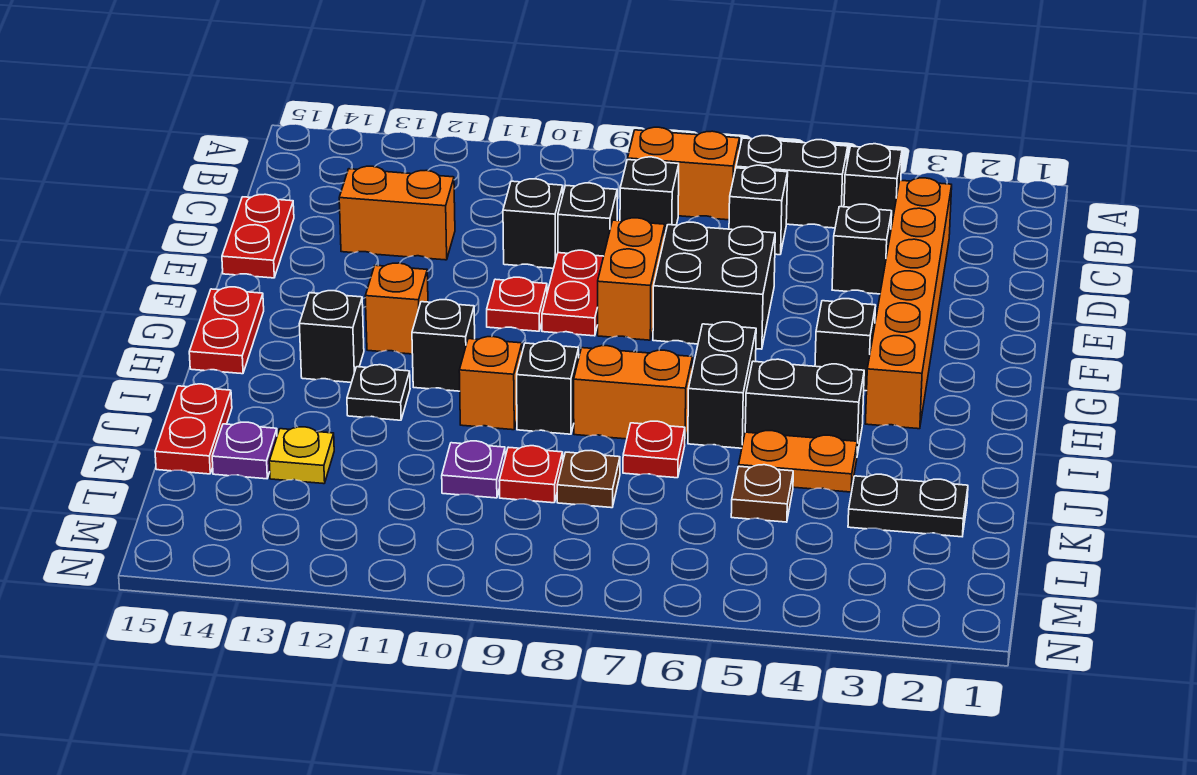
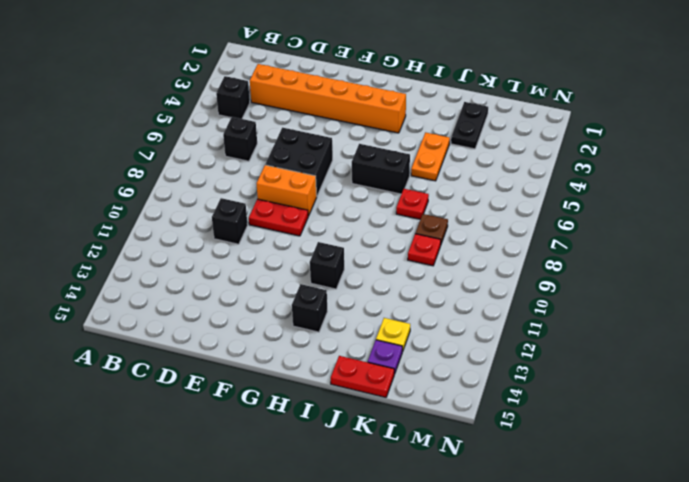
none -> black 1x2 brick [736,136,848,228]
none -> orange 1x2 brick [628,127,740,220]
none -> black 1x1 brick [620,157,679,233]
none -> black 1x1 brick [832,204,892,294]

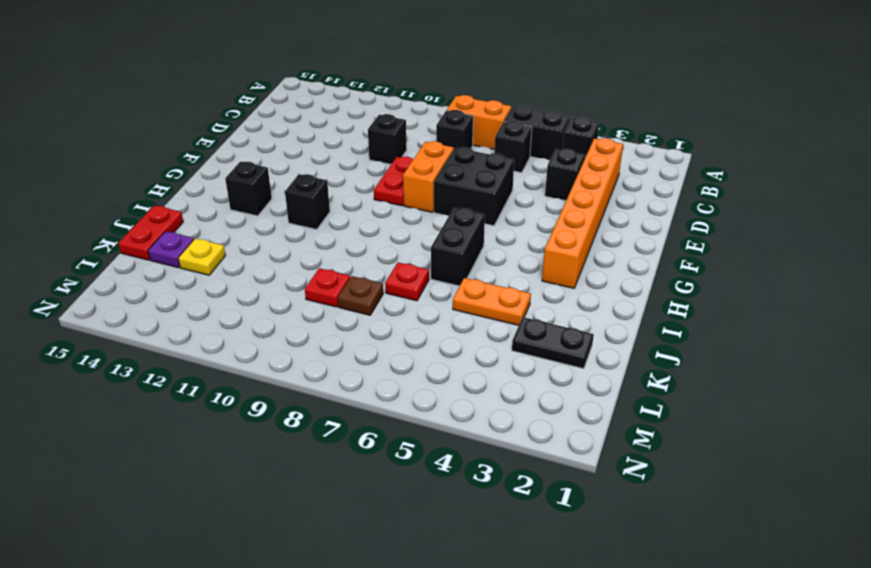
none -> black 1x1 brick [558,183,617,256]
none -> orange 1x2 brick [339,166,455,260]
none -> red 1x2 plate [222,194,294,278]
none -> red 1x1 plate [487,277,547,331]

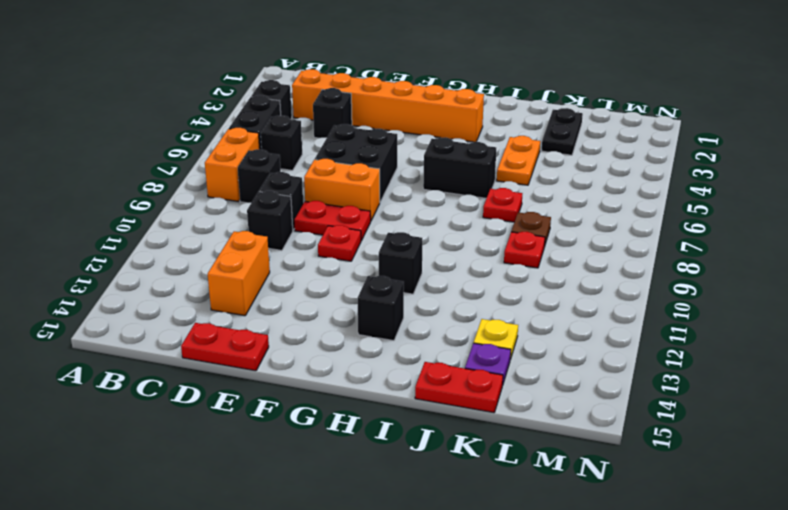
none -> black 1x1 brick [815,299,876,391]
none -> orange 1x1 brick [365,263,428,354]
none -> red 1x2 plate [189,287,264,374]
none -> black 1x2 brick [745,359,864,455]

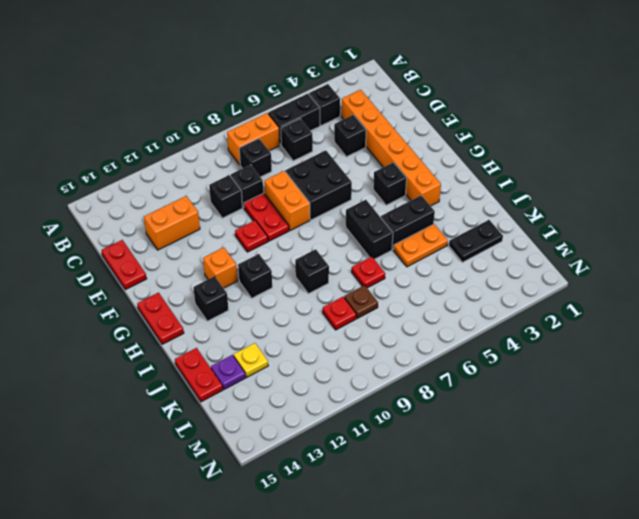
none -> orange 1x2 brick [574,346,693,442]
none -> orange 1x1 brick [459,337,522,430]
none -> black 1x1 plate [347,365,410,420]
none -> brown 1x1 plate [731,465,793,522]

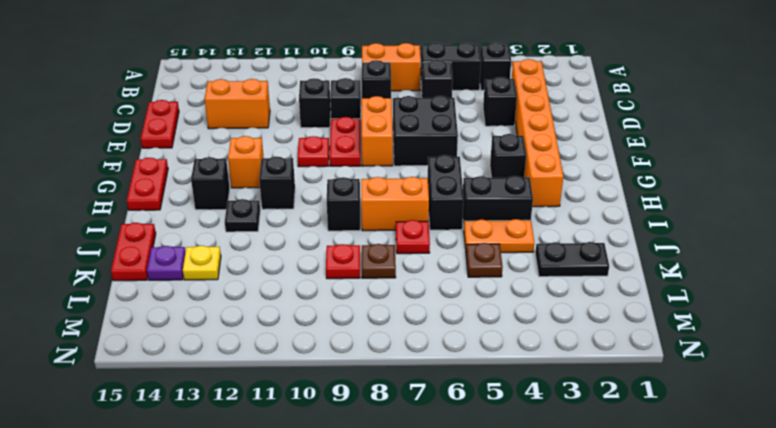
none -> orange 1x1 brick [459,337,522,430]
none -> purple 1x1 plate [442,441,505,498]

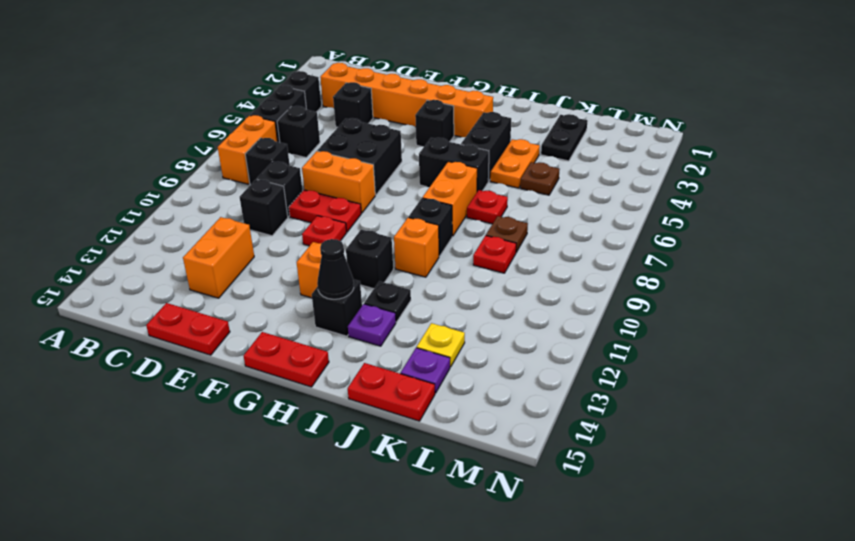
black 1x1 cone [317,239,354,299] -> none
purple 1x1 plate [348,304,396,346] -> purple 1x1 plate moved to [442,441,505,498]

